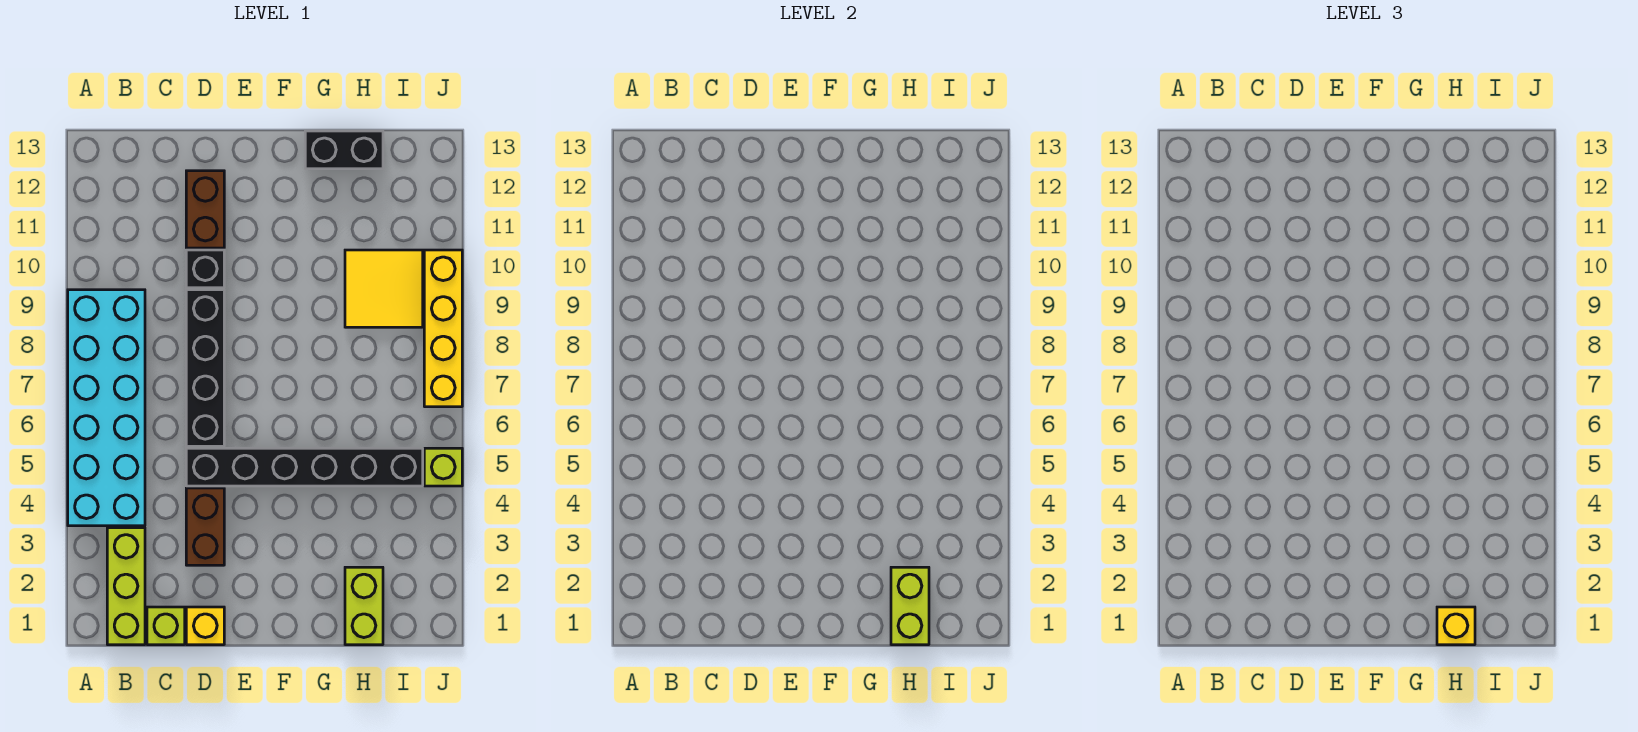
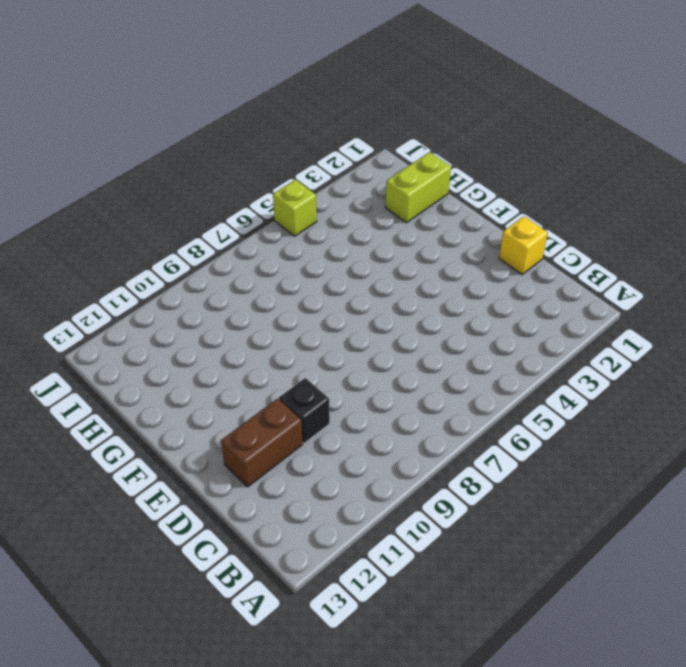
none -> cyan 2x6 brick [68,290,145,526]
none -> lime 1x3 brick [107,528,145,645]
none -> lime 1x1 brick [147,607,185,645]

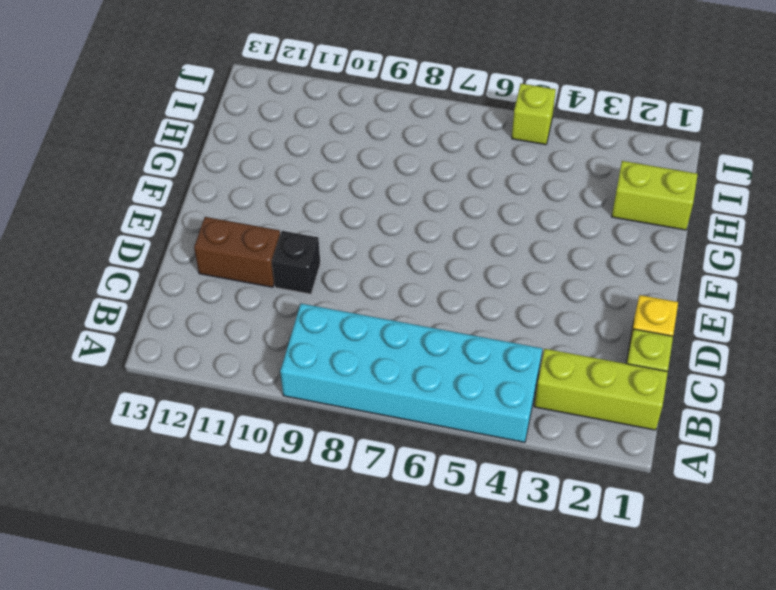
none -> brown 1x2 brick [186,488,224,565]
none -> black 1x6 brick [186,448,423,486]
none -> black 1x4 brick [186,290,224,446]

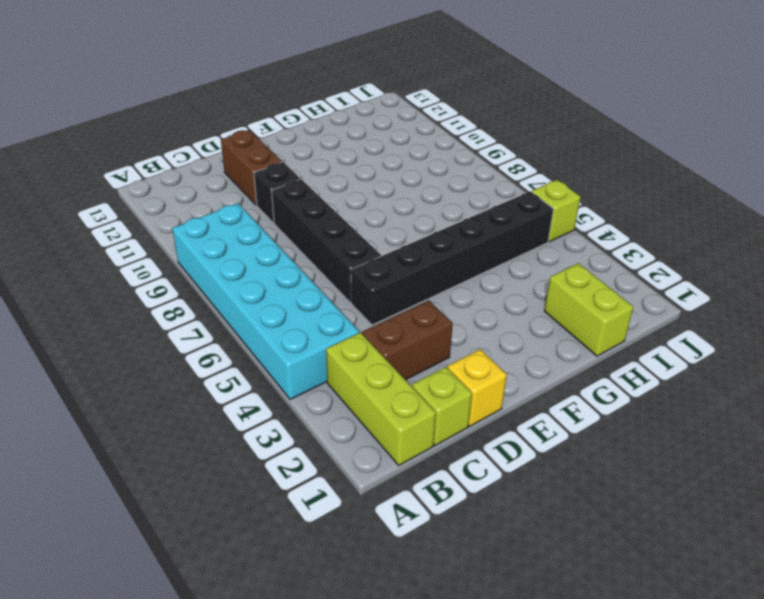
brown 1x2 brick [362,300,453,380] -> brown 1x2 brick turned to [186,488,224,565]
none -> black 1x2 brick [305,131,383,169]
none -> yellow 2x2 tile [345,250,423,327]
none -> yellow 1x4 brick [424,250,462,407]

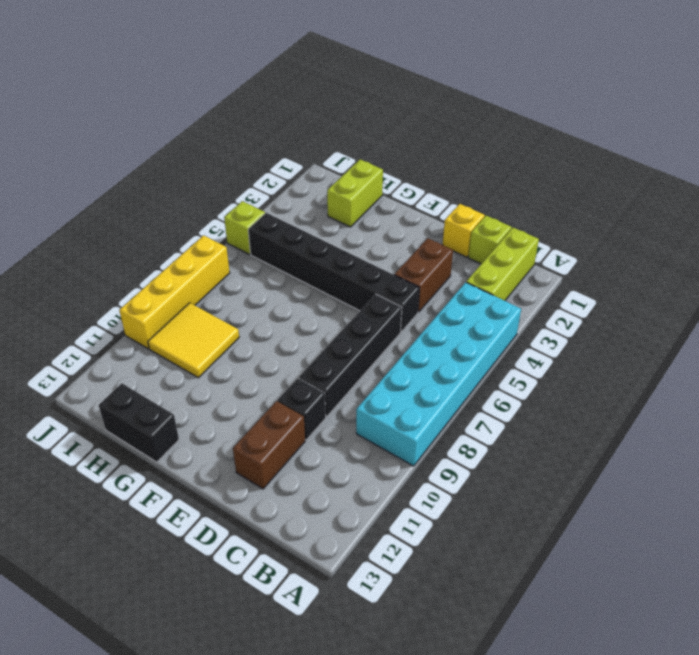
none -> lime 1x2 brick [891,567,929,645]
none -> yellow 1x1 brick [1437,607,1475,645]

